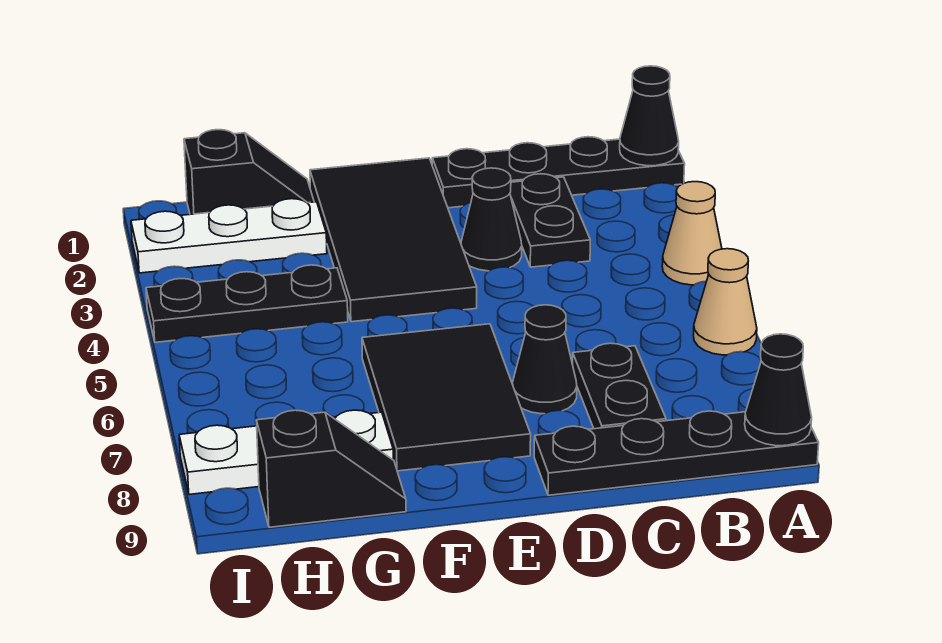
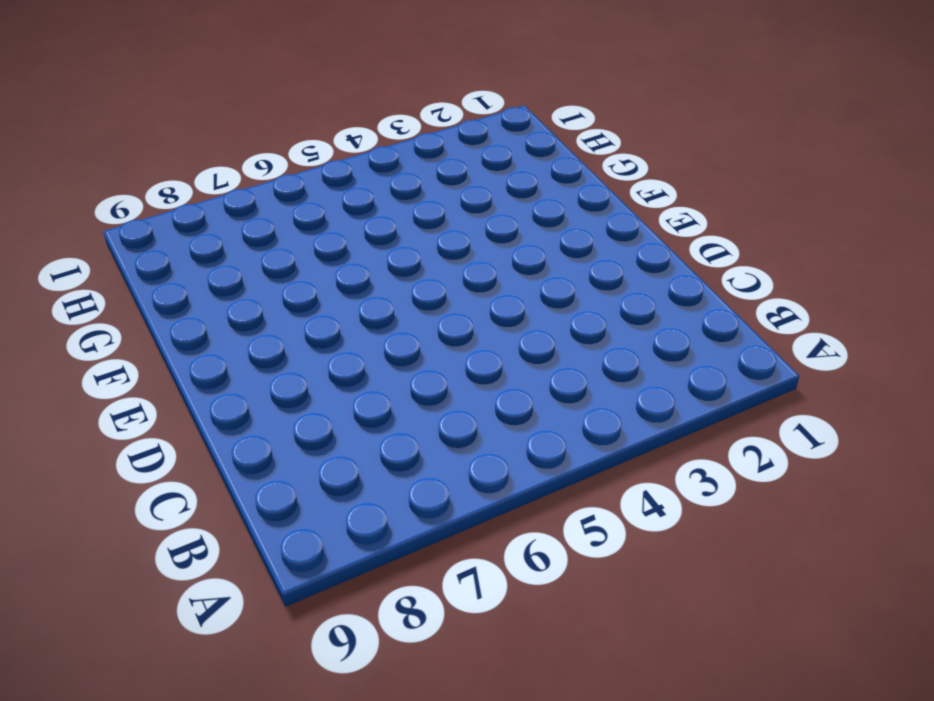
none -> black 1x4 plate [432,137,685,208]
none -> tan 1x1 cone [662,182,722,285]
none -> tan 1x1 cone [693,249,757,355]

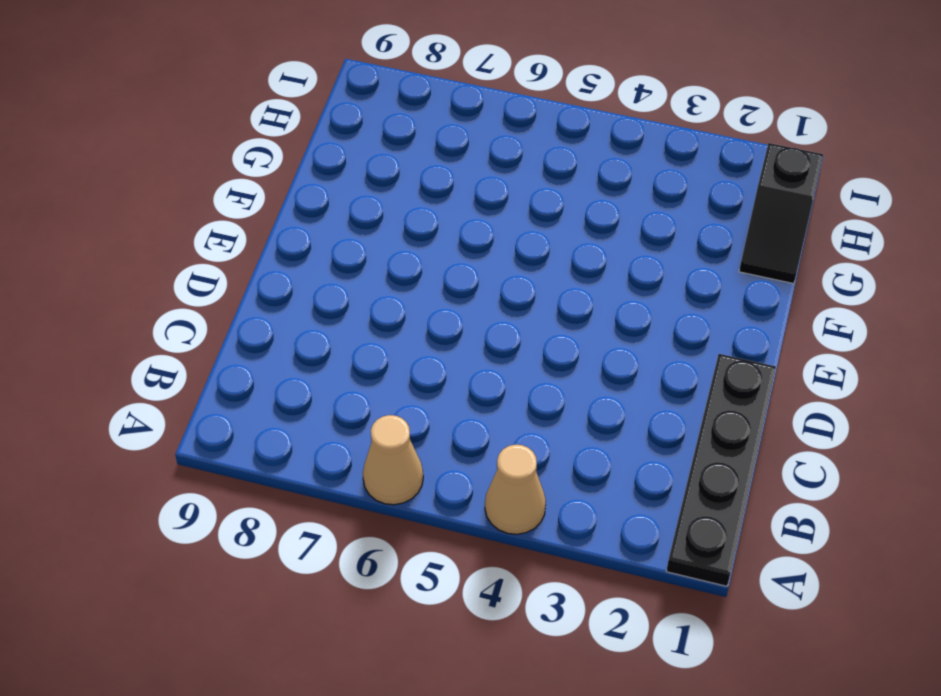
none -> black 1x4 plate [534,411,819,495]
none -> black 1x2 plate [510,174,590,267]
none -> black 1x2 plate [573,343,666,429]

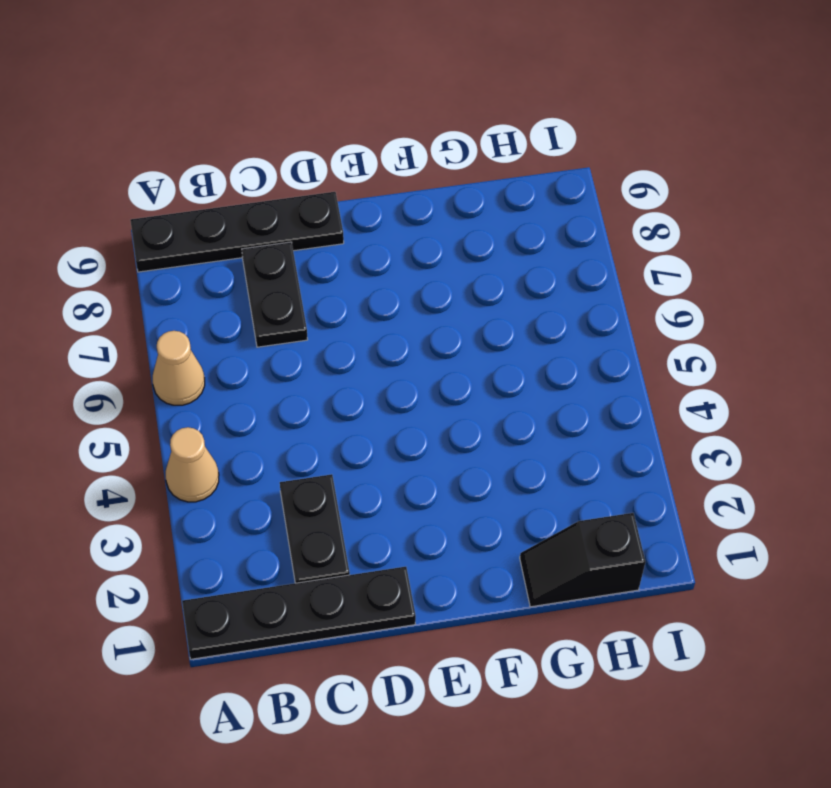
none -> black 1x1 cone [461,168,522,271]
none -> black 1x1 cone [513,305,577,414]
none -> black 2x4 tile [310,158,477,322]

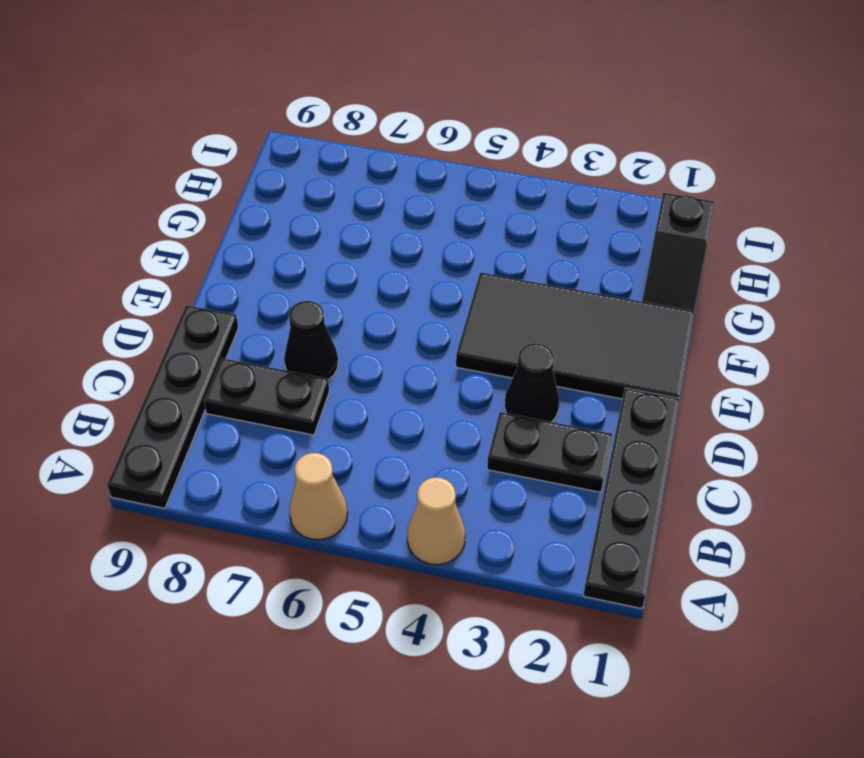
none -> black 2x3 tile [362,324,531,471]
none -> white 1x3 plate [131,199,327,273]
none -> black 1x3 plate [146,265,348,342]

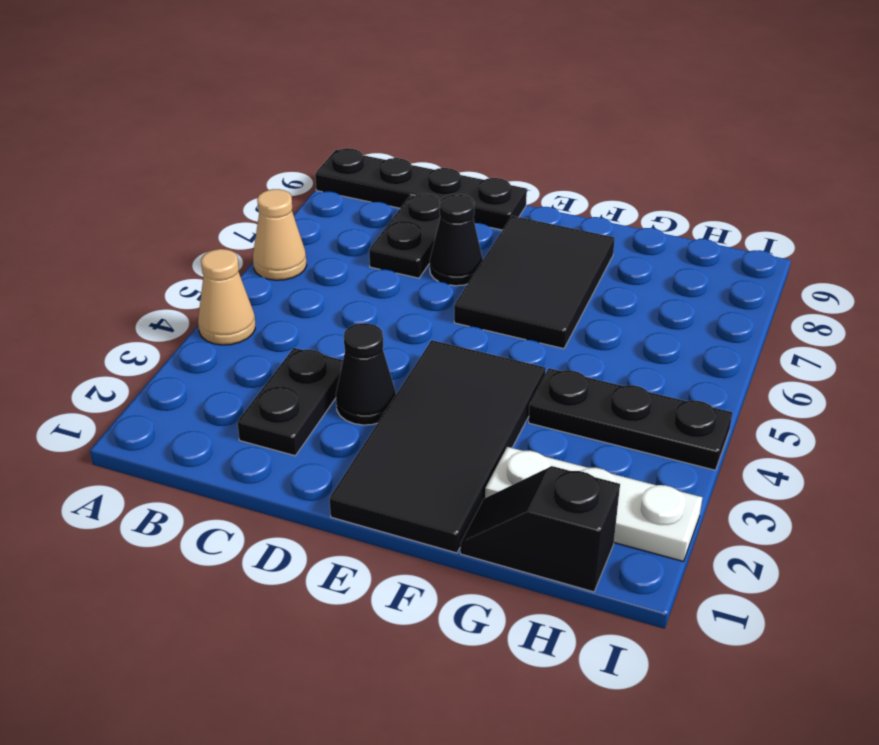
none -> black 1x4 plate [432,137,685,208]
none -> white 1x3 plate [179,410,393,494]
none -> black 1x2 slope [256,410,406,527]

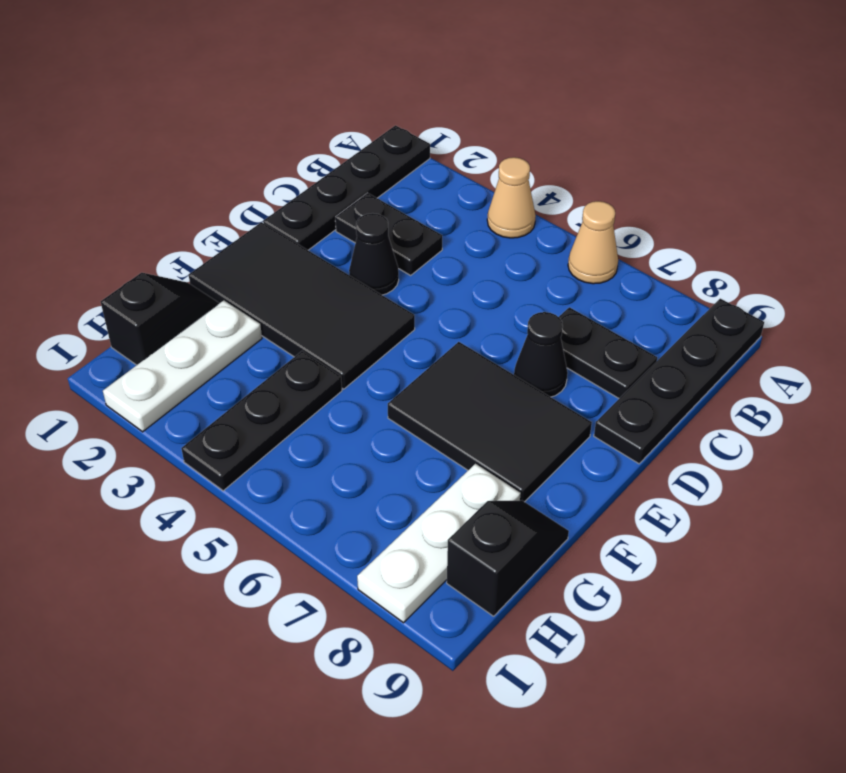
none -> black 1x1 cone [620,66,679,166]
none -> black 1x1 cone [745,334,812,446]

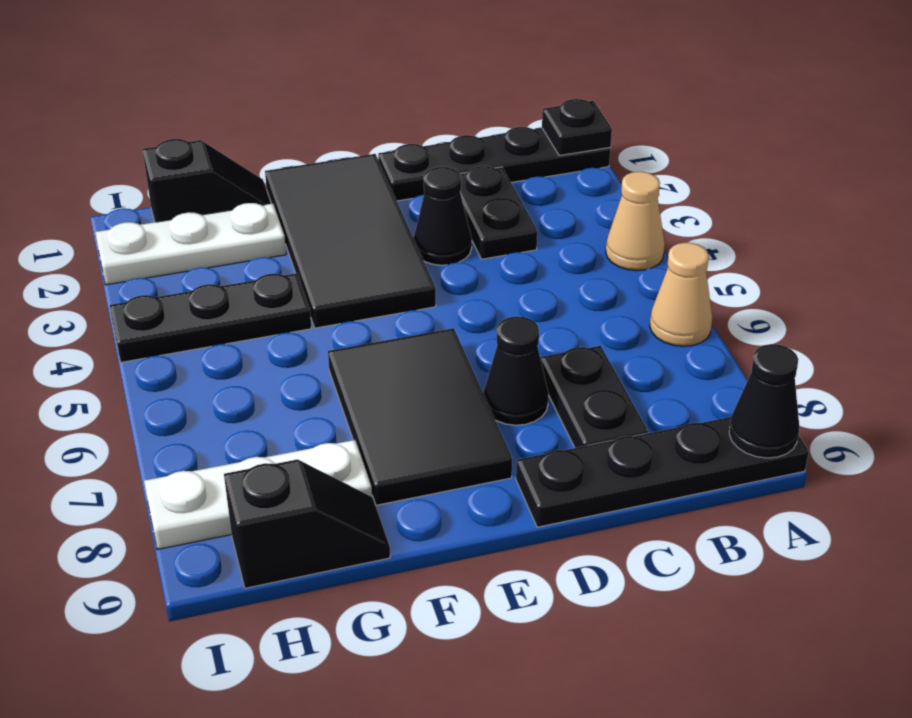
black 1x1 plate [542,99,612,156] -> black 1x1 cone [620,66,679,166]

